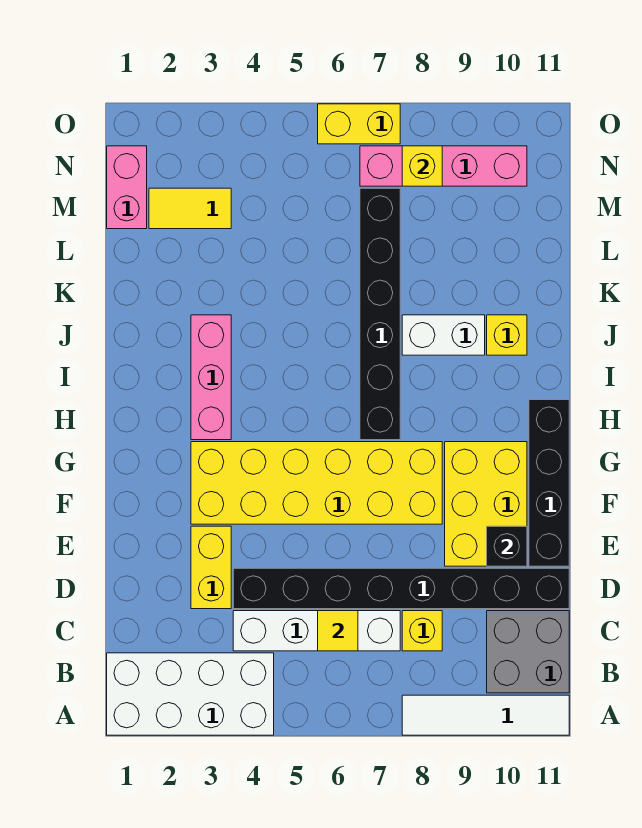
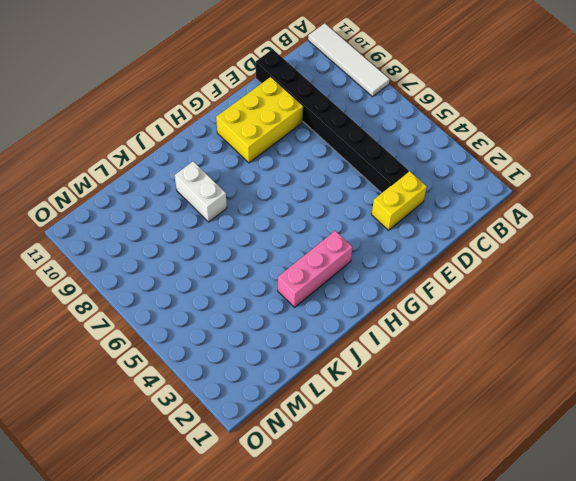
none -> white 2x4 brick [107,653,274,735]
none -> grey 2x2 brick [487,611,569,693]
none -> white 1x4 brick [233,611,400,651]

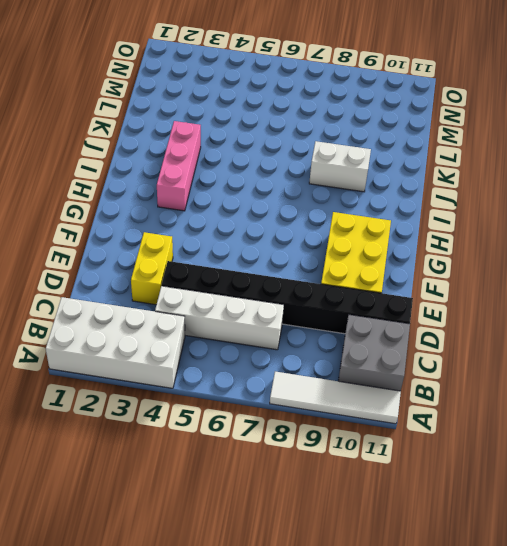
none -> yellow 1x1 brick [402,611,442,651]
none -> black 1x4 brick [529,400,569,566]
none -> yellow 2x6 brick [191,442,442,524]

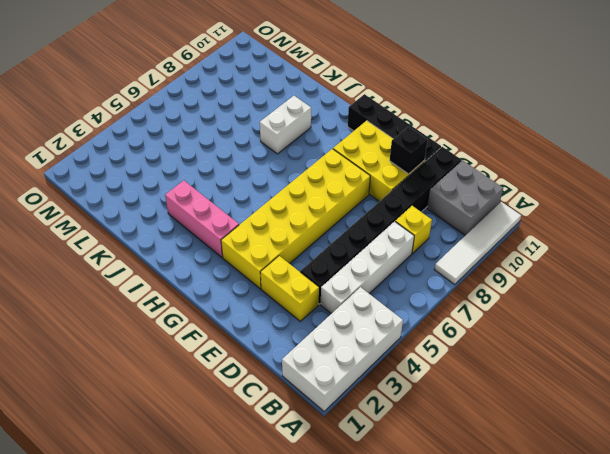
none -> black 1x6 brick [360,188,400,440]
none -> yellow 1x1 brick [487,315,527,355]
none -> pink 1x2 brick [107,146,147,229]

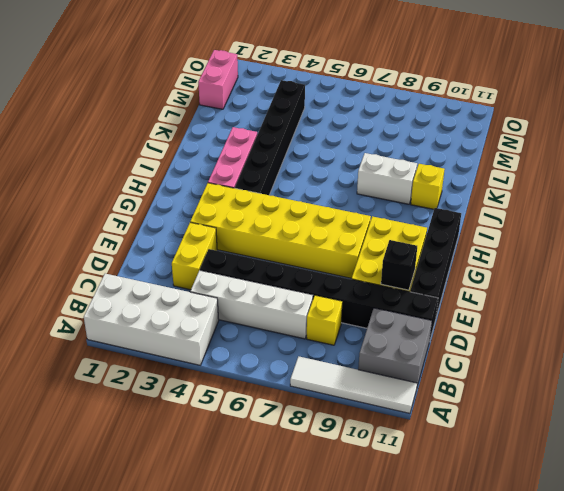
black 1x6 brick [235,80,305,195] -> black 1x6 brick moved to [360,188,400,440]
none -> yellow 1x2 tile [149,188,231,229]
none -> pink 1x4 brick [360,146,527,186]
none -> yellow 1x2 brick [318,104,400,144]

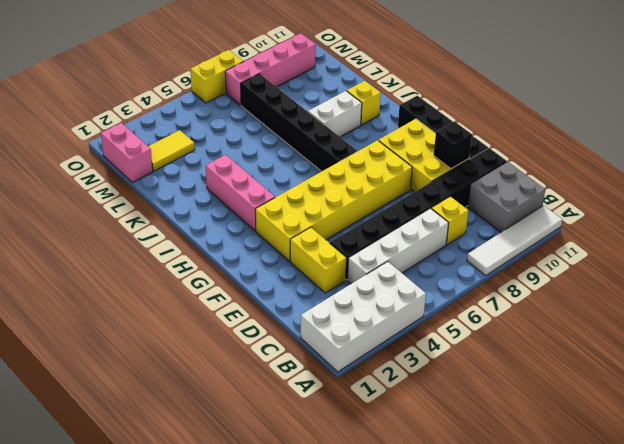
none -> yellow 1x1 tile [318,611,358,651]
none -> yellow 1x1 brick [402,146,442,186]

